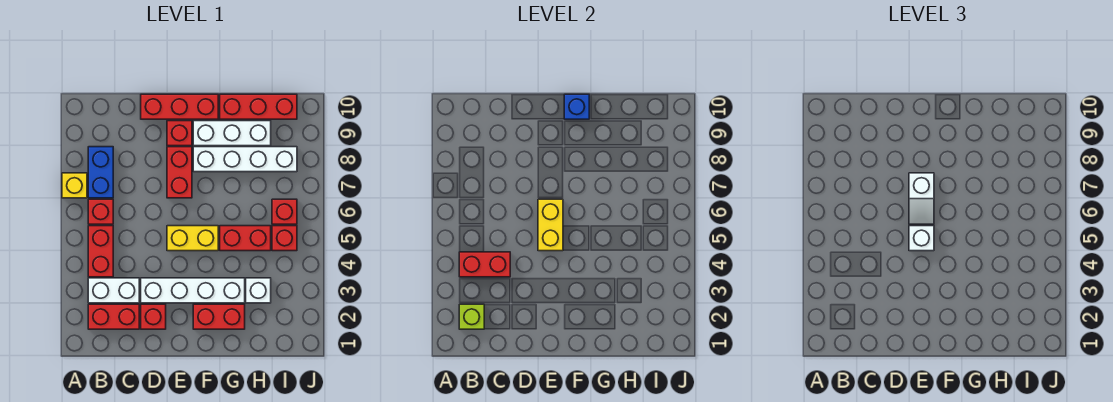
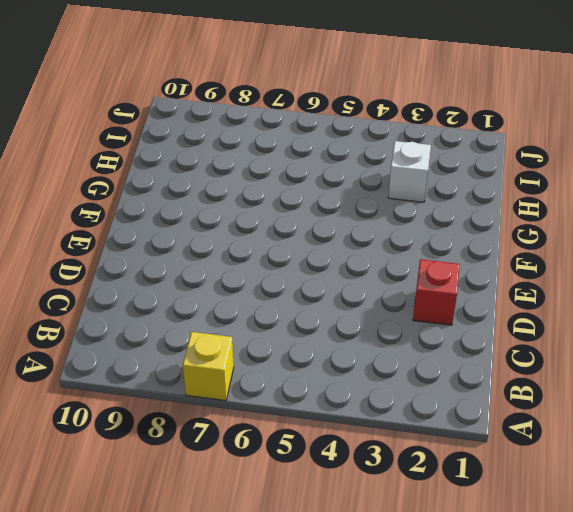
none -> red 1x2 brick [88,304,139,329]
none -> white 1x2 brick [88,278,139,303]
none -> red 1x2 brick [88,226,113,277]

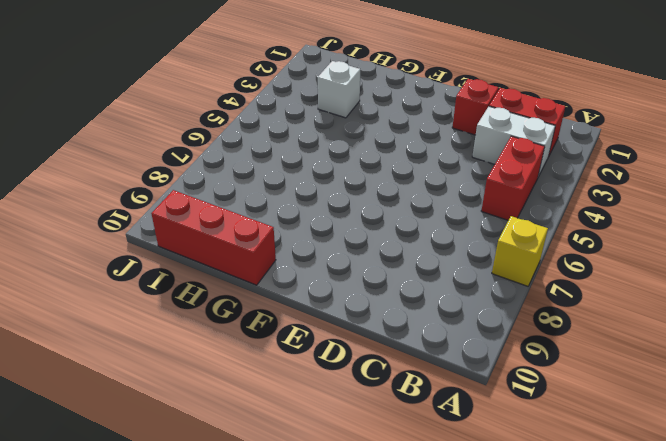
none -> red 1x1 brick [88,199,113,224]
none -> blue 1x2 brick [88,147,113,198]
none -> white 1x4 brick [141,278,245,303]

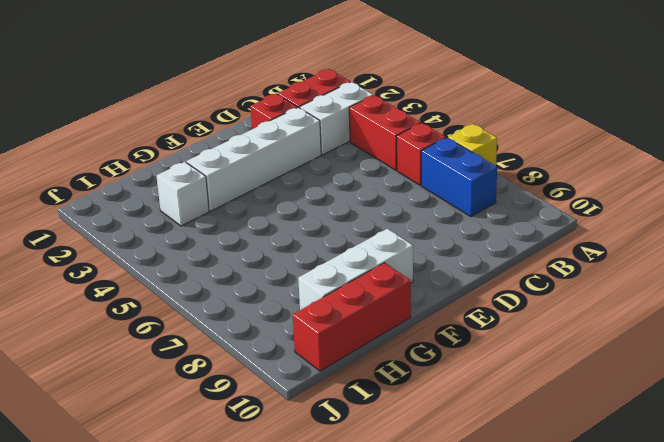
none -> red 1x3 brick [141,94,218,119]
none -> yellow 1x2 brick [167,226,218,251]
none -> red 1x2 brick [167,147,192,198]

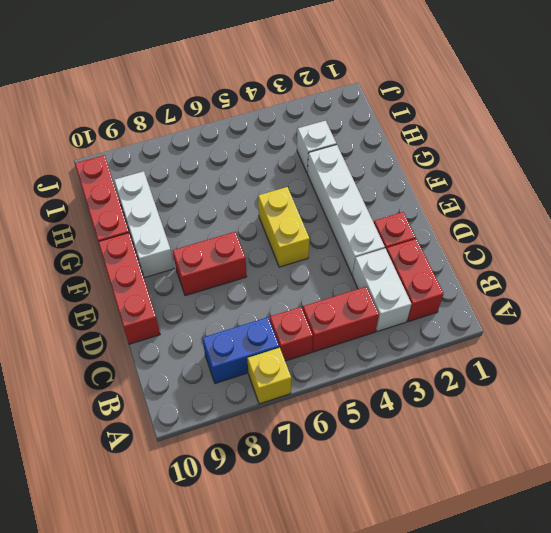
none -> red 1x1 brick [167,121,192,146]
none -> red 1x2 brick [193,304,245,329]
none -> white 1x4 brick [193,147,297,172]

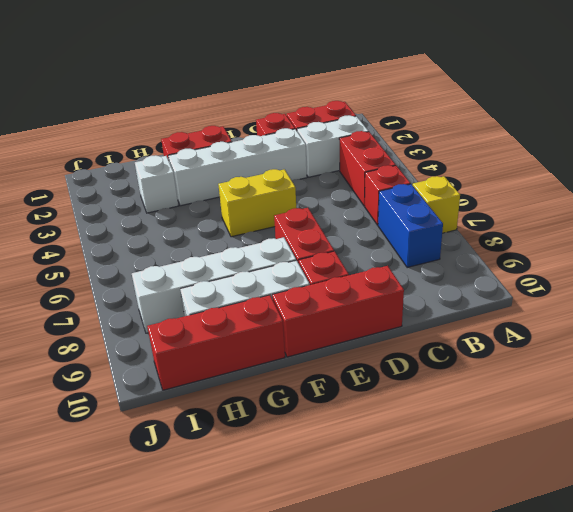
none -> red 1x2 brick [220,226,271,251]
none -> red 1x1 brick [272,226,297,251]
none -> red 1x1 brick [272,199,297,224]

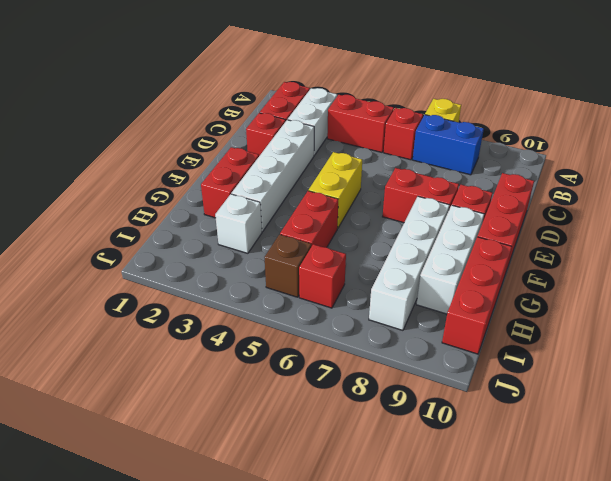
brown 1x1 brick [265,234,311,297] -> red 1x1 brick [272,226,297,251]
none -> lime 1x1 brick [459,304,484,329]
none -> red 1x2 brick [459,252,510,277]
none -> yellow 1x2 brick [538,199,563,251]

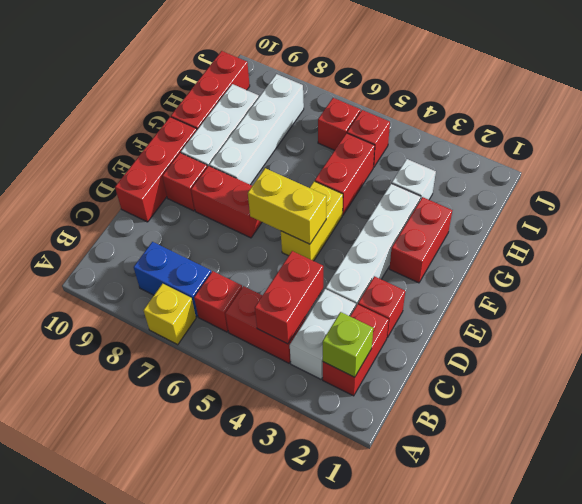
none -> blue 1x1 brick [564,94,589,119]
none -> white 1x1 brick [909,226,934,251]
none -> white 1x2 slope [909,173,934,224]

